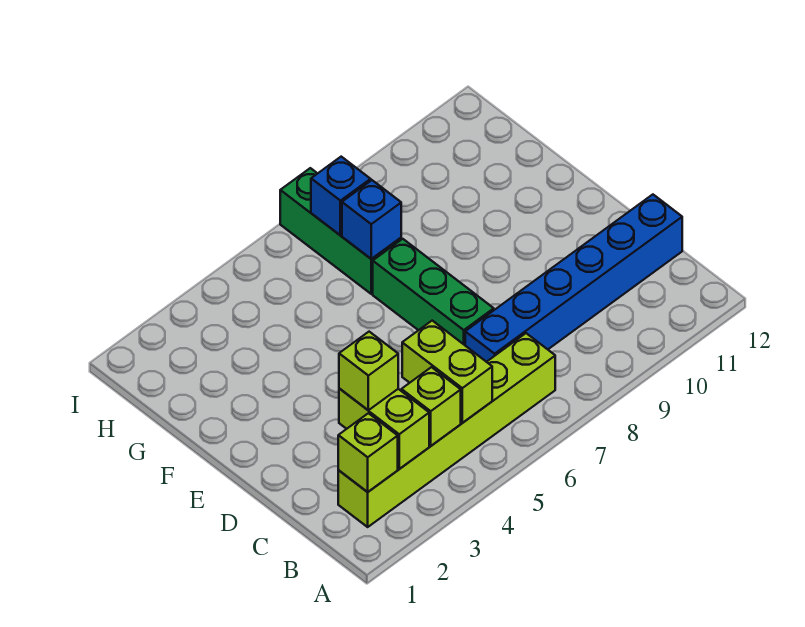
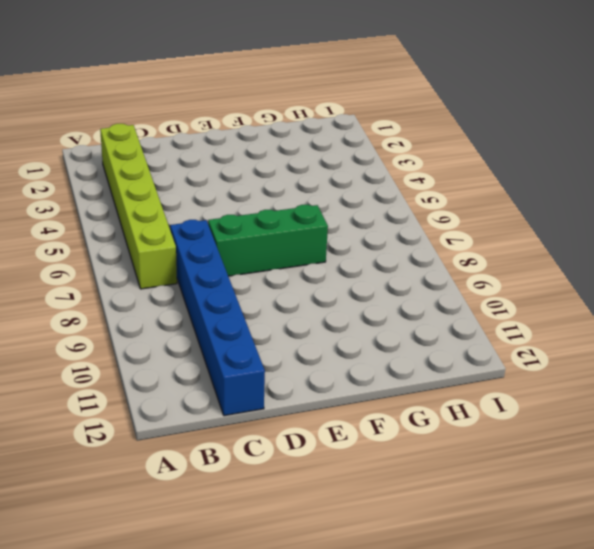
none -> green 1x3 brick [280,168,401,294]
none -> lime 1x1 brick [338,413,398,492]

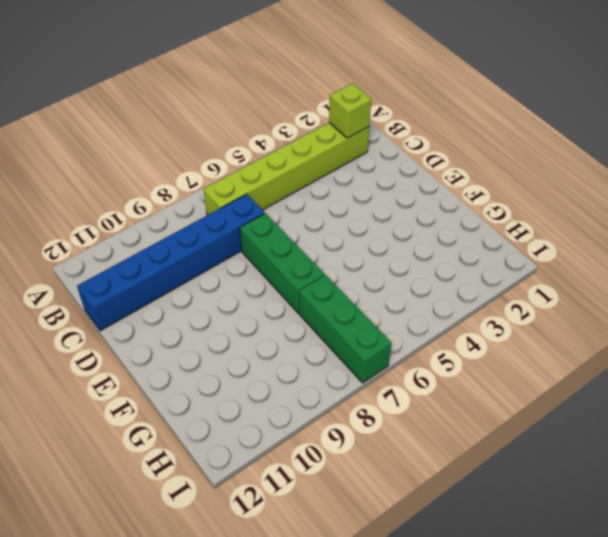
none -> lime 1x2 brick [339,389,429,469]
none -> lime 1x1 brick [401,367,461,446]

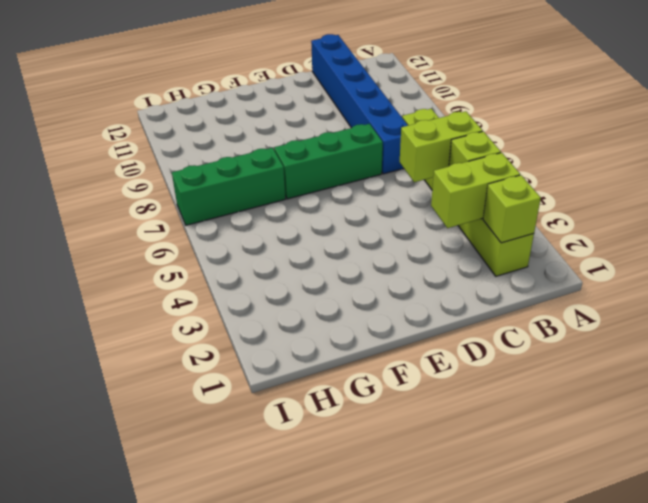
none -> blue 1x1 brick [342,180,401,259]
none -> blue 1x1 brick [311,157,371,235]

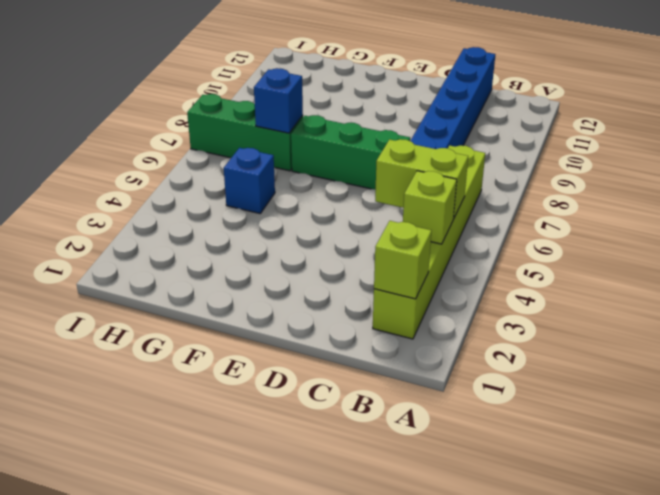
blue 1x1 brick [224,148,275,213] -> blue 1x1 brick moved to [311,157,371,235]
none -> lime 1x2 brick [339,389,429,469]
none -> lime 1x1 brick [339,332,398,410]

